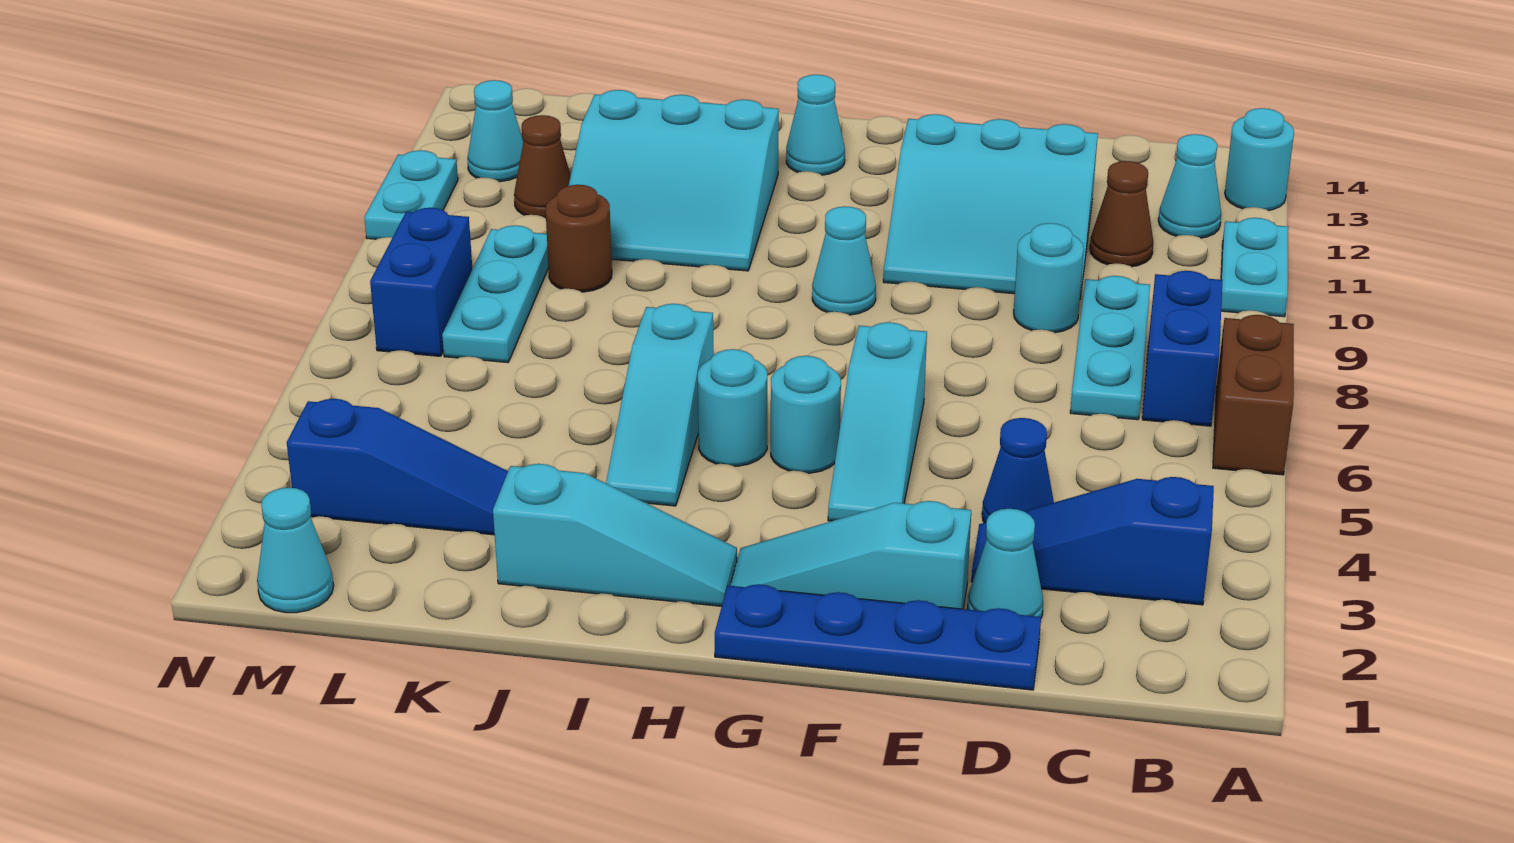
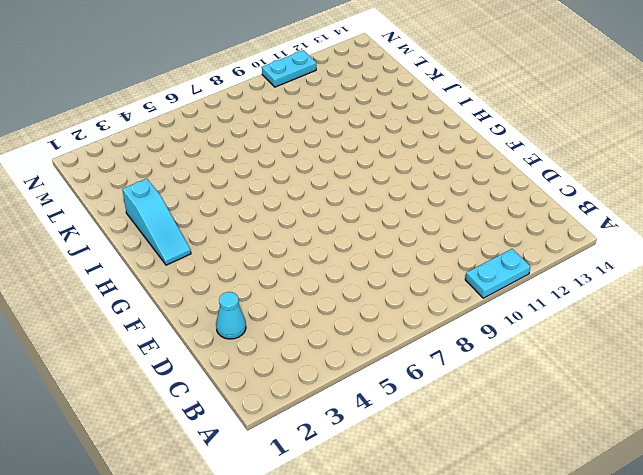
none -> brown 1x2 brick [1213,315,1294,475]
none -> cyan 1x1 round brick [1225,108,1294,210]
none -> blue 1x3 slope [971,477,1214,605]
none -> blue 1x2 brick [1142,271,1223,426]

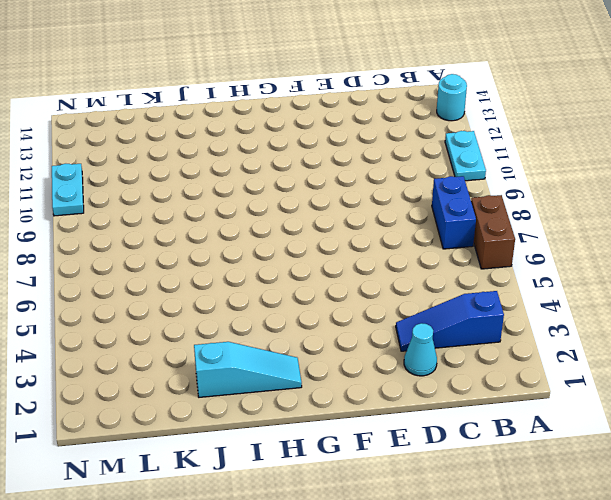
none -> cyan 1x1 cone [1158,134,1221,238]
none -> cyan 1x3 plate [1070,276,1150,420]
none -> brown 1x1 cone [1090,161,1153,267]
none -> blue 1x4 plate [715,584,1041,690]

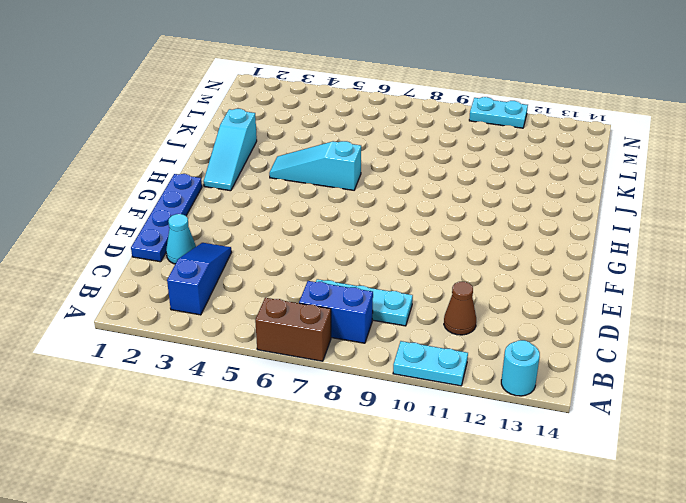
none -> cyan 1x1 cone [1158,134,1221,238]
none -> blue 1x1 cone [982,418,1054,523]
none -> cyan 1x1 round brick [1014,223,1084,333]
none -> cyan 3x3 slope [883,114,1098,299]

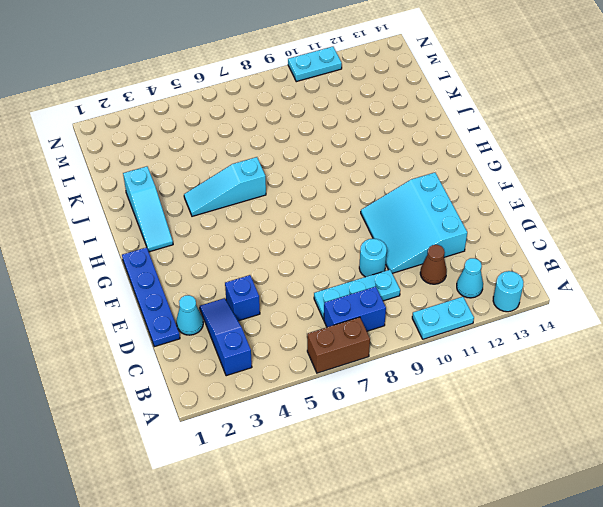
blue 1x1 brick [225,275,260,321] -> blue 1x1 cone [982,418,1054,523]
none -> cyan 1x3 slope [730,501,971,609]
none -> cyan 1x3 slope [828,322,927,521]
none -> cyan 1x1 round brick [771,356,841,473]
none -> cyan 1x1 cone [812,206,876,315]

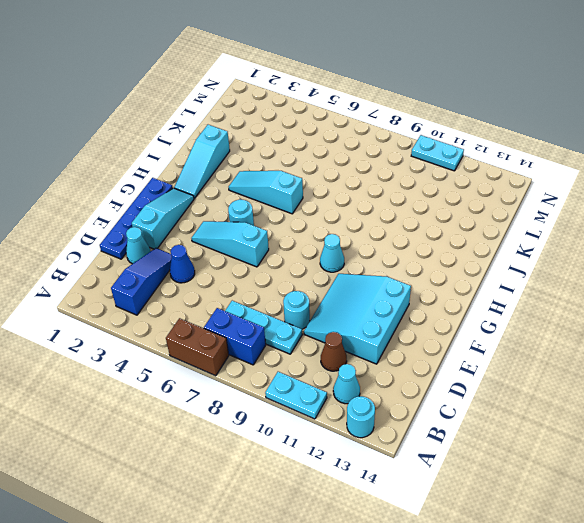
none -> cyan 1x1 round brick [698,349,767,466]
none -> cyan 1x1 cone [786,75,845,175]
none -> cyan 3x3 slope [569,90,779,271]
none -> blue 1x3 slope [287,399,508,535]

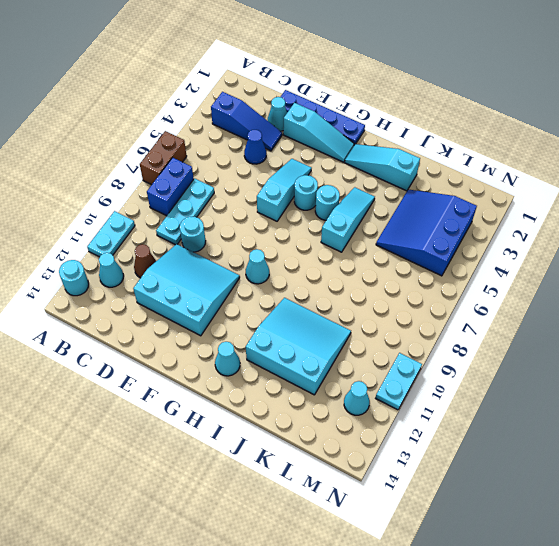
blue 3x3 slope [376,189,477,276] -> blue 1x3 slope [287,399,508,535]
none -> brown 1x1 round brick [546,185,612,292]
none -> cyan 1x3 plate [442,225,549,363]
none -> brown 1x1 cone [514,115,571,218]
none -> cyan 1x1 cone [257,488,334,613]

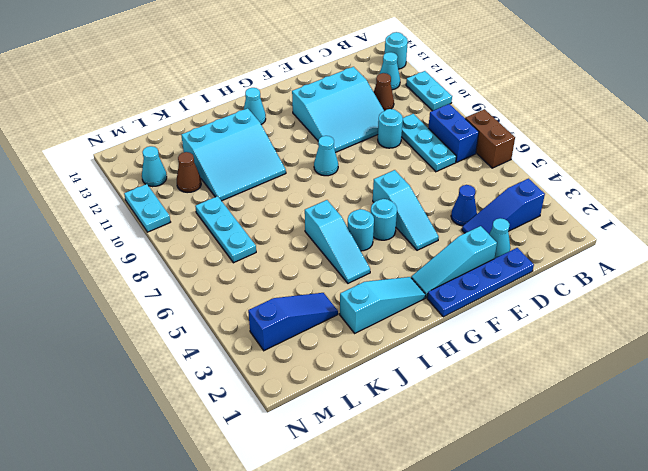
none -> brown 1x1 round brick [546,185,612,292]
none -> cyan 1x1 cone [257,488,334,613]
none -> blue 1x2 brick [370,208,472,356]

